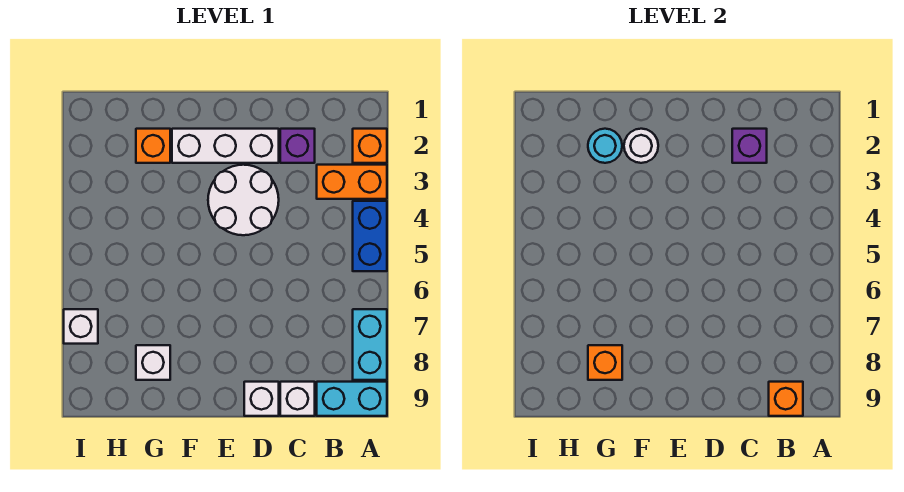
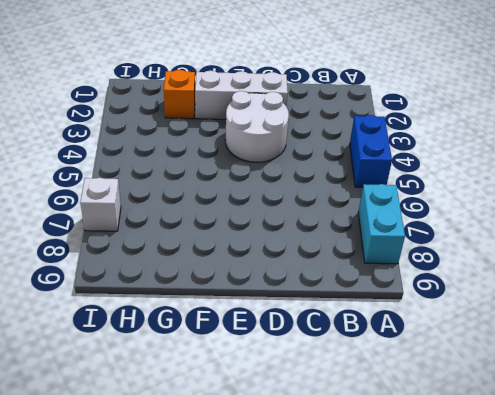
none -> orange 1x1 brick [353,129,387,163]
none -> orange 1x2 brick [317,165,387,199]
none -> cyan 1x2 brick [317,382,387,416]

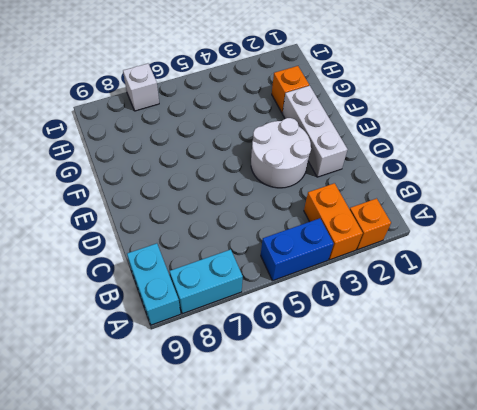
none -> purple 1x1 brick [280,129,315,163]
none -> white 1x1 brick [280,382,315,416]
none -> white 1x1 brick [244,382,279,416]

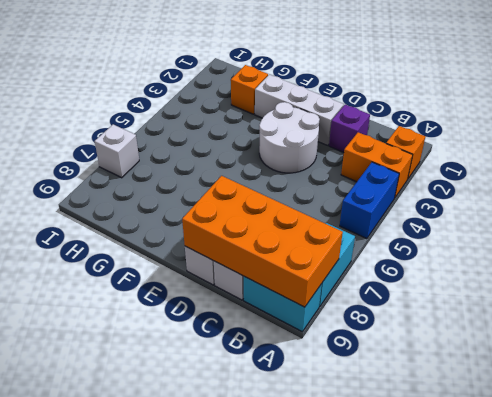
orange 2x4 brick [182,176,343,307] -> orange 1x1 brick [769,382,803,416]
none -> white 1x1 brick [136,345,170,380]
none -> purple 1x1 brick [732,129,767,163]
none -> white 1x1 round brick [624,129,658,163]

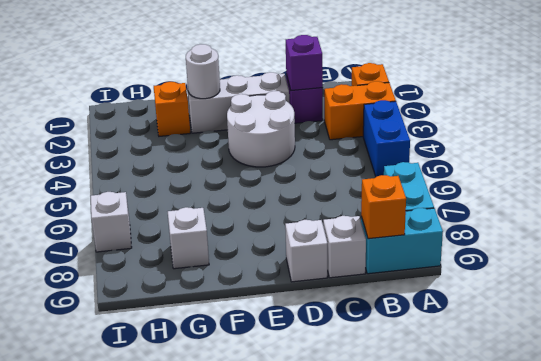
none -> cyan 1x1 round brick [588,129,622,163]
none -> orange 1x1 brick [588,345,622,380]

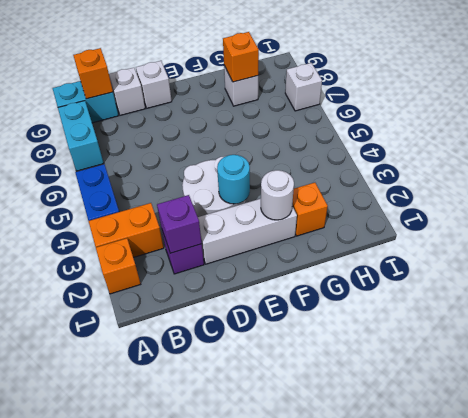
cyan 1x1 round brick [217,155,250,204] -> cyan 1x1 round brick moved to [588,129,622,163]

